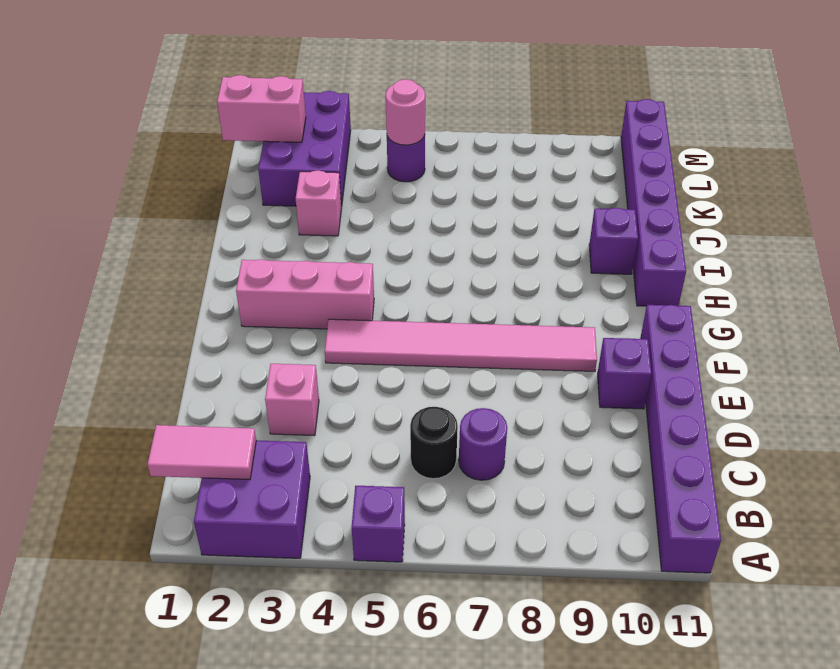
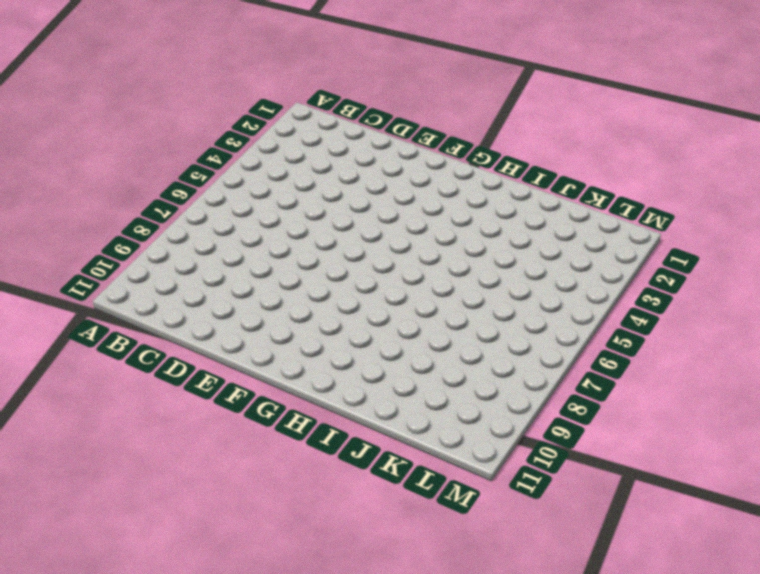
none -> purple 2x2 brick [194,440,310,558]
none -> purple 1x1 brick [352,486,405,562]
none -> purple 1x6 brick [640,305,721,573]

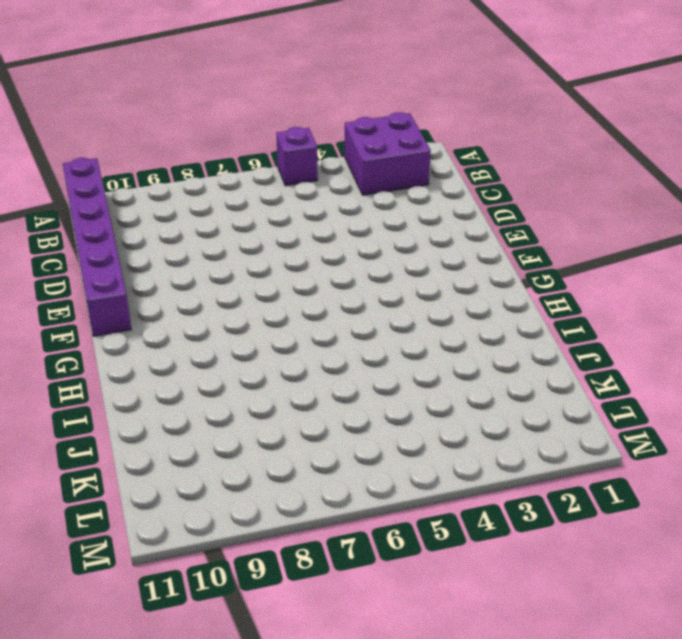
none -> black 1x1 round brick [410,407,458,479]
none -> purple 1x1 round brick [459,408,507,480]
none -> pink 1x1 brick [265,364,319,436]

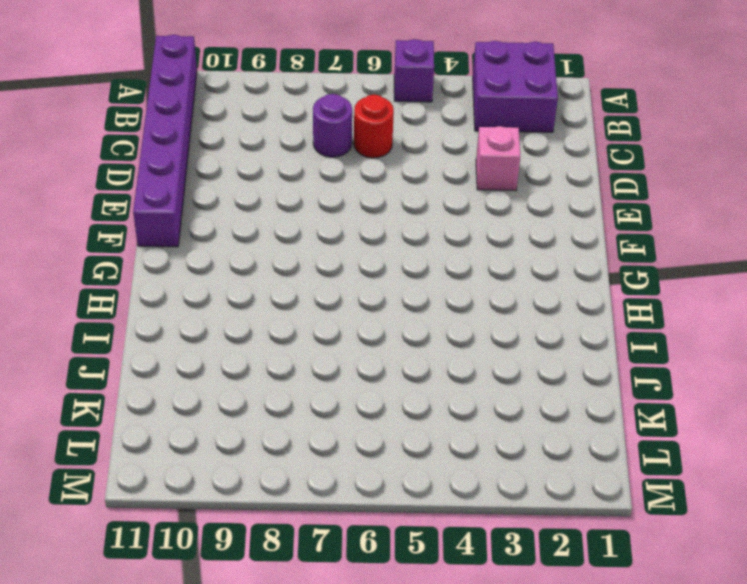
red 1x1 round brick [354,95,394,158] -> black 1x1 round brick [410,407,458,479]
none -> purple 1x1 brick [598,338,651,409]
none -> pink 1x6 tile [325,319,597,371]
none -> pink 1x3 brick [236,259,374,329]

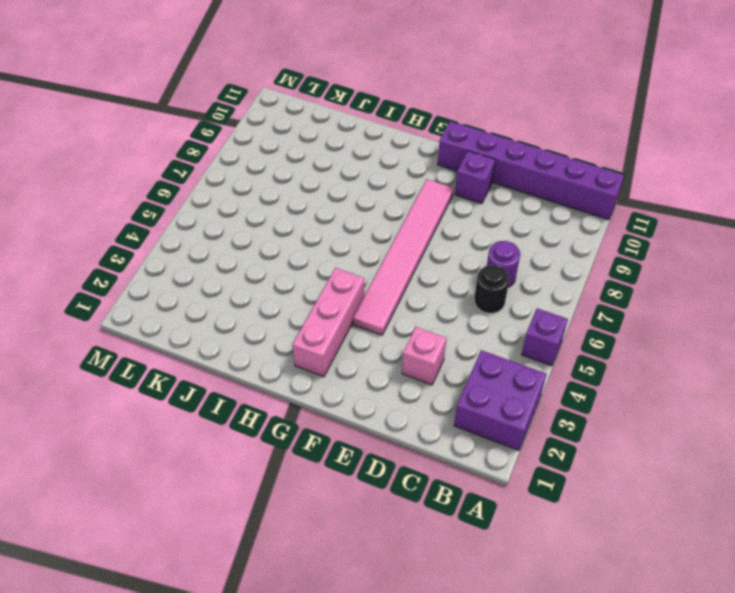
none -> purple 1x6 brick [621,99,686,306]
none -> purple 1x1 brick [589,208,638,274]
none -> pink 1x1 brick [296,170,341,236]

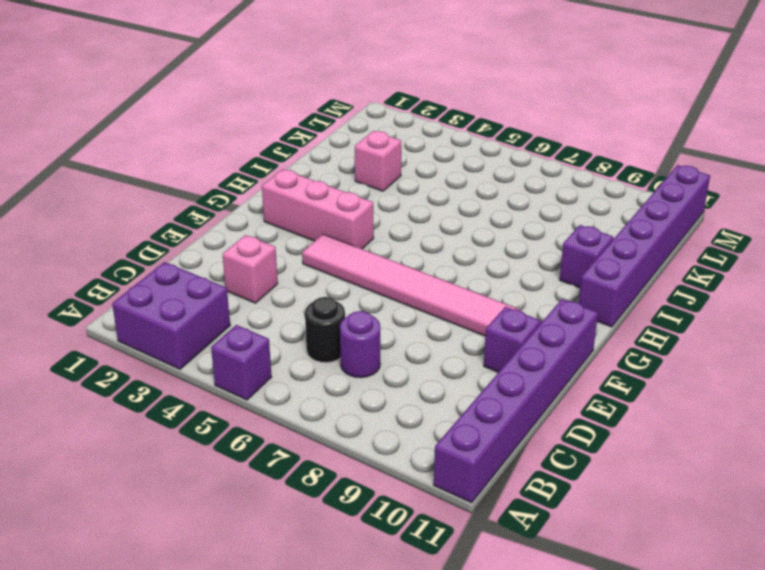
none -> purple 2x3 brick [258,91,351,207]
none -> purple 1x1 round brick [387,135,425,182]
none -> pink 1x2 tile [147,425,256,480]

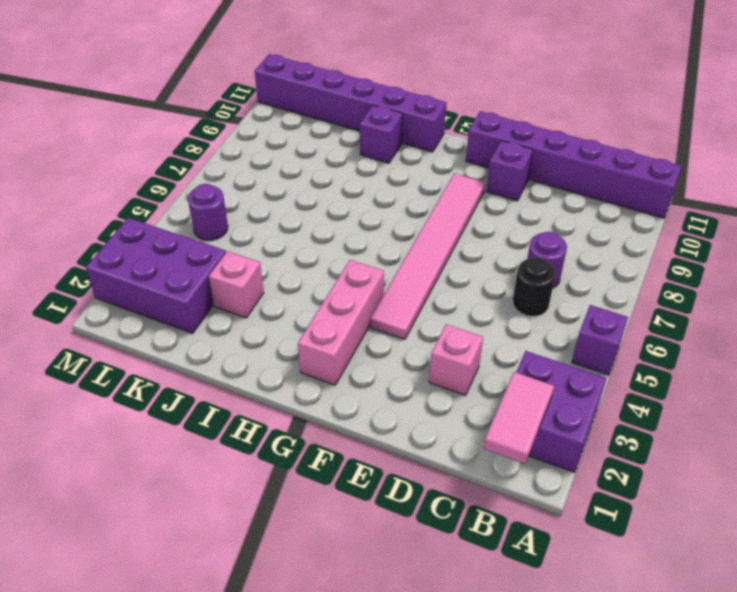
none -> pink 1x2 brick [217,75,306,142]
none -> pink 1x1 round brick [386,79,425,145]

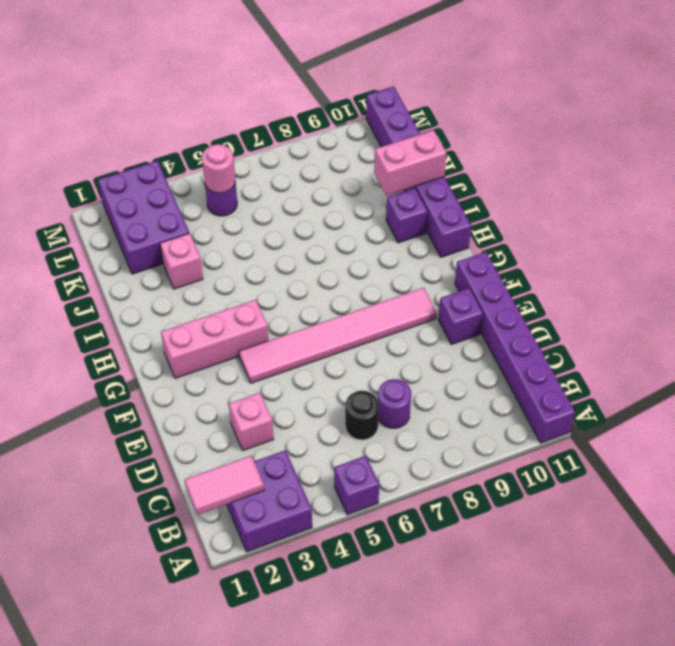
pink 1x2 brick [374,130,446,196] -> pink 1x2 brick moved to [217,75,306,142]

